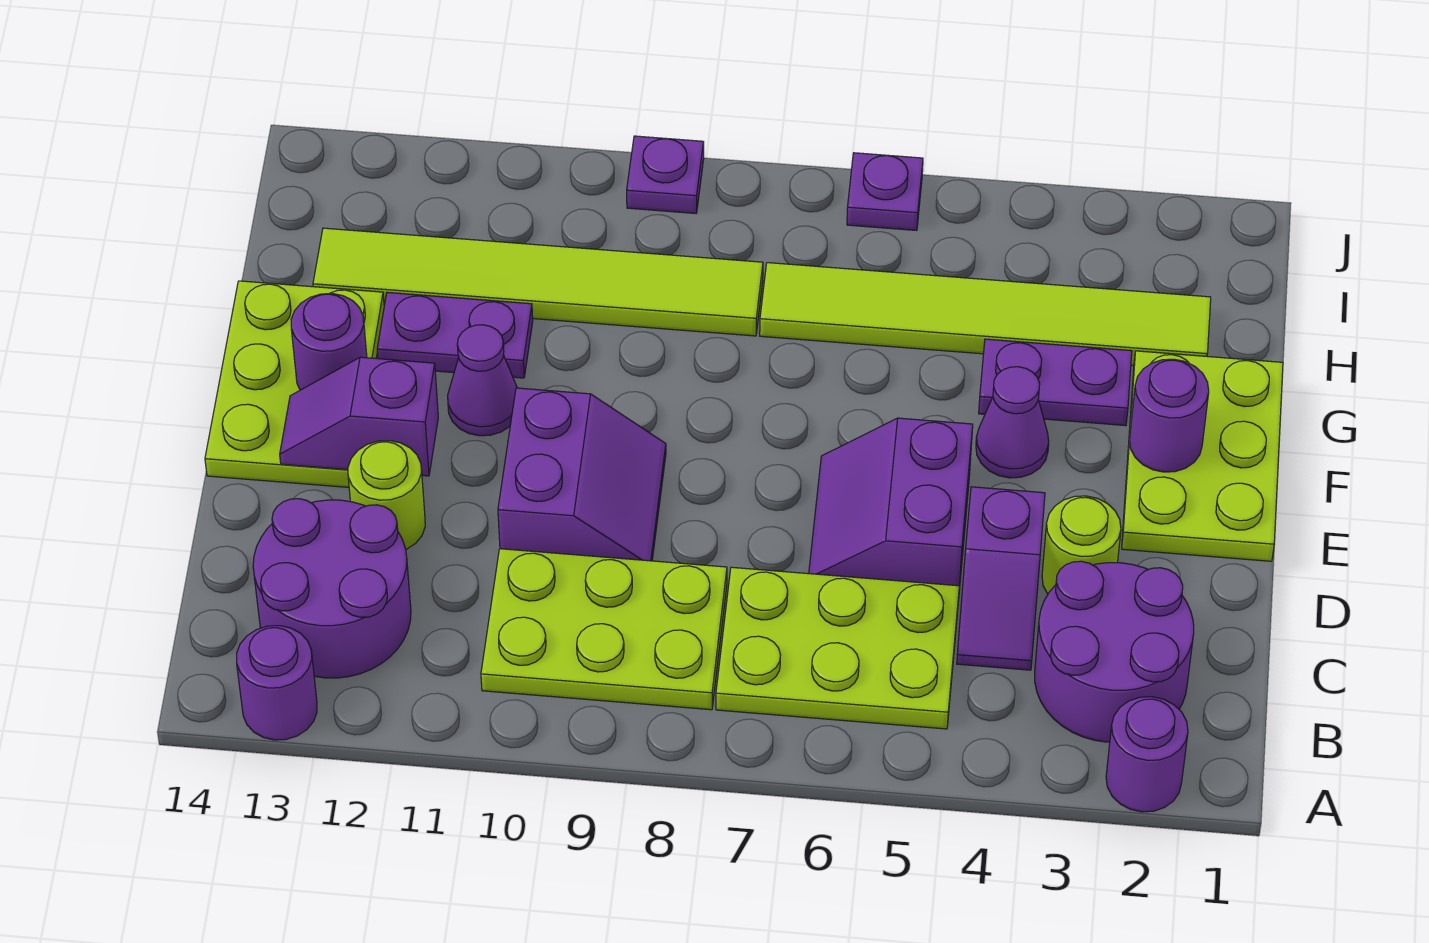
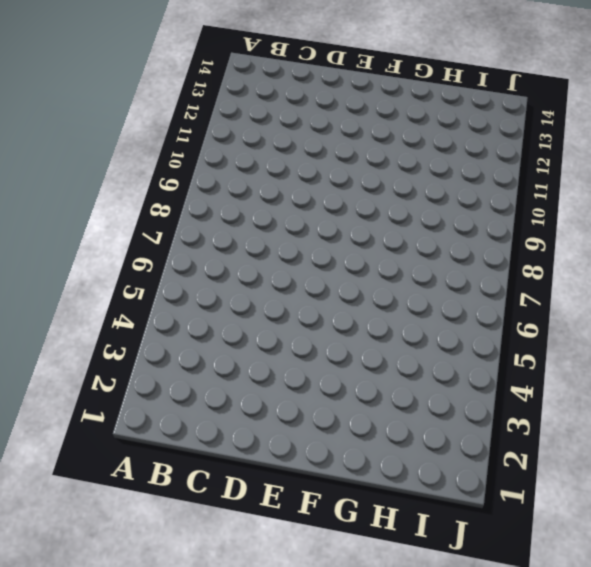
none -> purple 1x1 round brick [1106,697,1188,812]
none -> purple 1x1 round brick [237,626,317,740]
none -> purple 2x2 round brick [1035,561,1194,742]

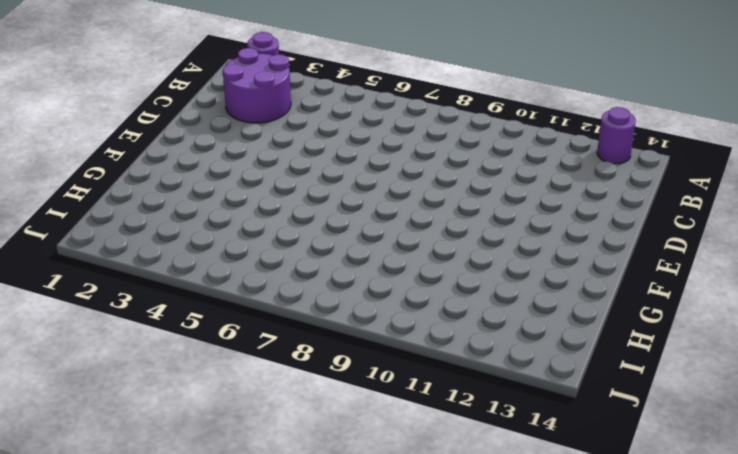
none -> lime 2x3 plate [716,567,959,729]
none -> lime 2x3 plate [481,549,727,710]
none -> purple 2x2 round brick [253,499,411,678]

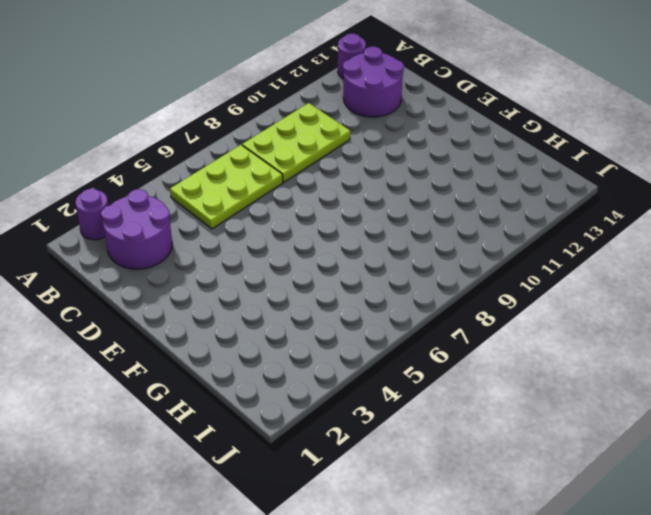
none -> purple 1x2 slope [957,487,1045,670]
none -> lime 1x1 round brick [1042,496,1121,594]
none -> purple 2x2 slope [809,418,973,590]

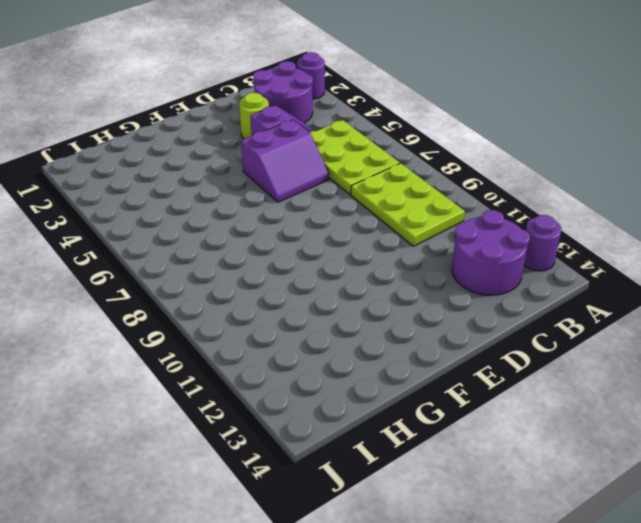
none -> purple 2x2 slope [498,388,666,561]
none -> lime 1x1 round brick [348,441,425,549]
none -> lime 2x3 plate [1122,351,1283,561]

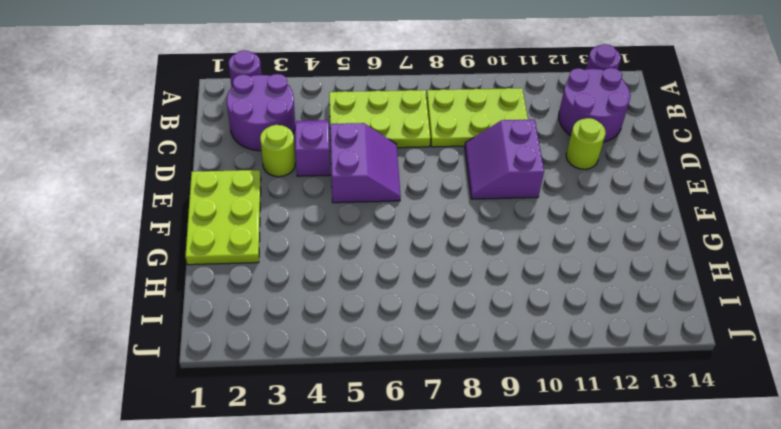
none -> lime 2x3 plate [205,281,384,487]
none -> purple 1x1 cone [976,367,1049,478]
none -> purple 1x1 cone [448,325,517,436]

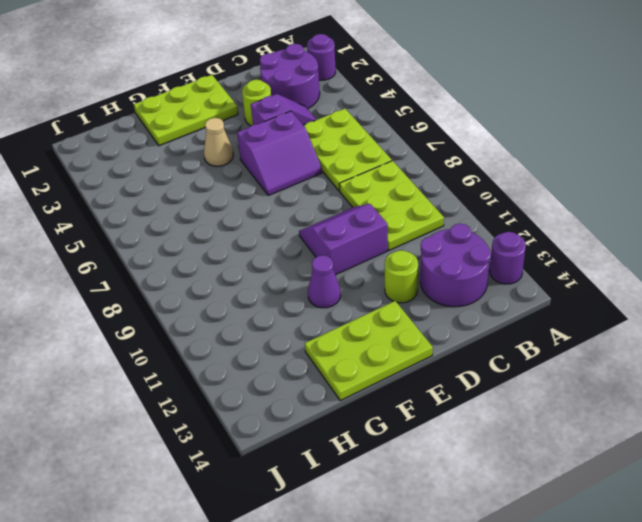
tan 1x1 cone [204,118,233,166] -> purple 1x1 cone [976,367,1049,478]
none -> purple 1x2 plate [979,339,1132,426]
none -> purple 1x2 plate [377,292,533,378]
none -> lime 1x6 tile [760,263,1211,366]

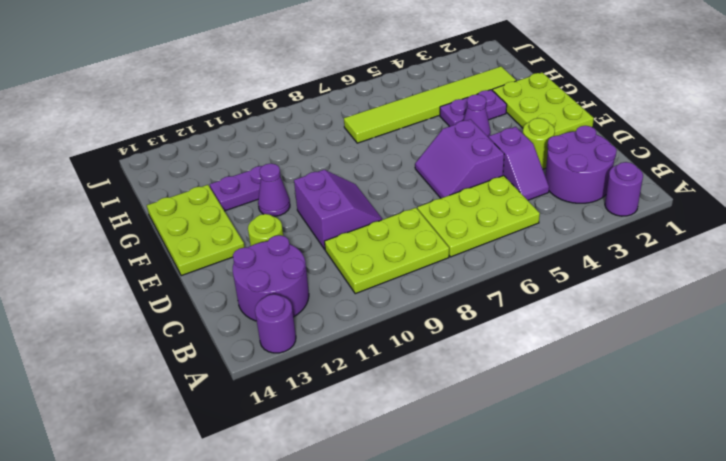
none -> lime 1x6 tile [313,228,763,336]
none -> purple 1x1 plate [847,153,923,230]
none -> purple 1x1 plate [627,136,704,213]

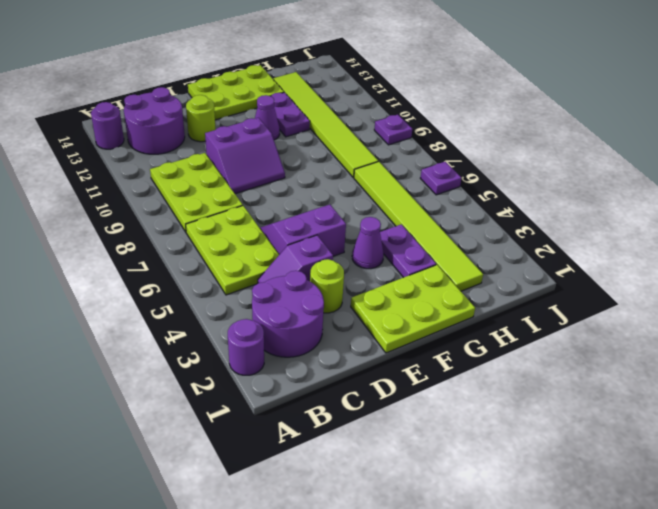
none -> purple 1x2 slope [280,357,438,476]
none -> purple 1x1 round brick [1130,359,1209,472]
none -> purple 1x1 round brick [291,294,367,390]

